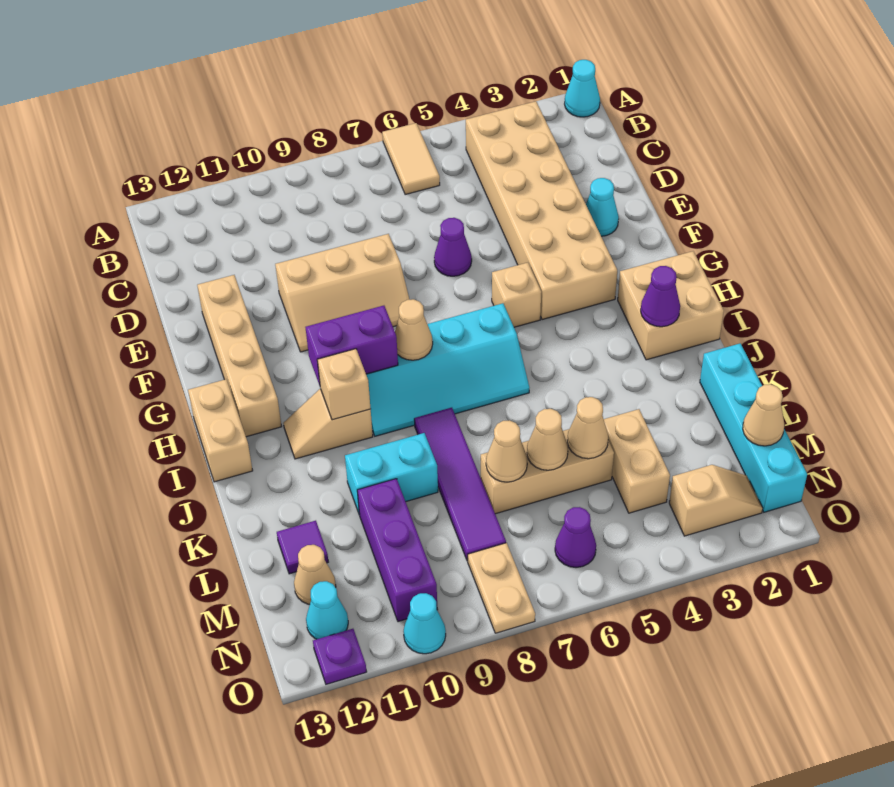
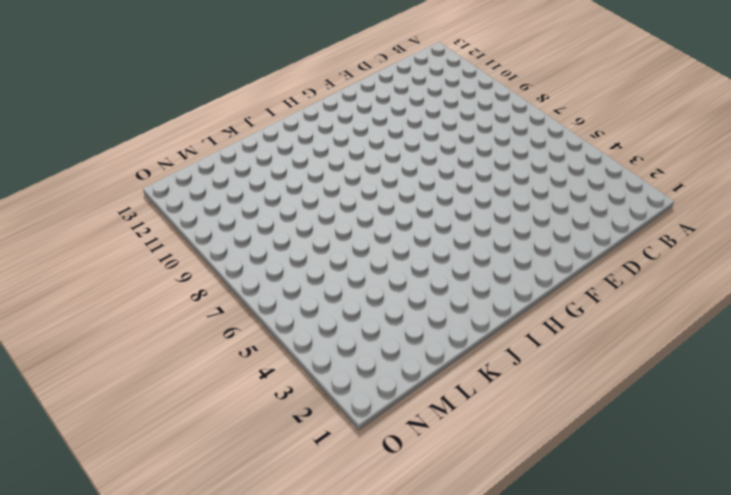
none -> cyan 1x1 cone [565,60,600,117]
none -> tan 1x2 tile [382,123,440,195]
none -> tan 2x6 brick [466,101,617,320]
none -> cyan 1x1 cone [586,178,619,236]

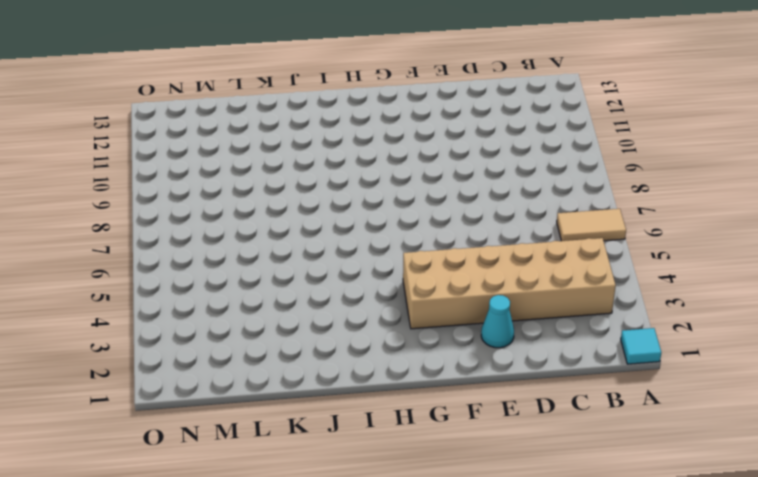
cyan 1x1 tile [621,328,661,364] -> cyan 1x1 cone [565,60,600,117]
none -> purple 1x1 cone [434,218,472,276]
none -> tan 2x3 slope [275,234,409,352]
none -> tan 1x4 brick [197,275,282,437]
none -> tan 1x1 brick [492,263,541,327]

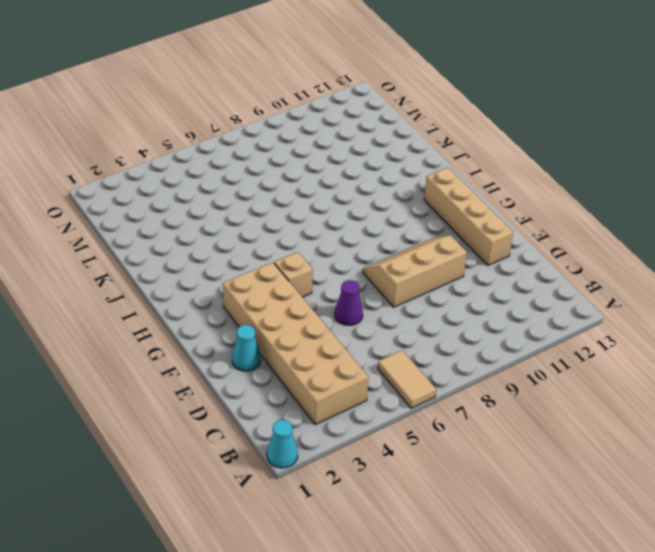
none -> tan 2x2 brick [618,251,724,360]
none -> cyan 2x4 slope [366,303,529,436]
none -> tan 1x2 brick [188,379,253,482]
none -> tan 1x2 slope [283,389,373,459]

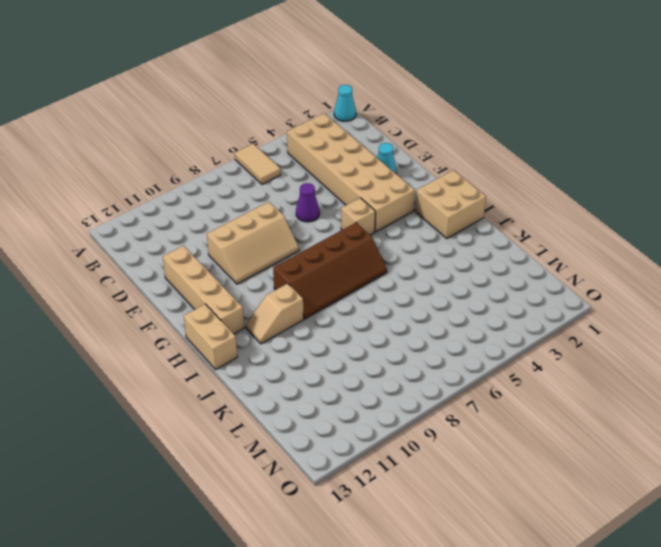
brown 2x4 slope [273,223,387,319] -> cyan 2x4 slope [366,303,529,436]
none -> purple 1x4 tile [414,408,506,561]
none -> cyan 1x4 brick [700,343,807,512]
none -> cyan 1x2 brick [345,433,438,515]
none -> tan 1x2 brick [604,409,670,513]

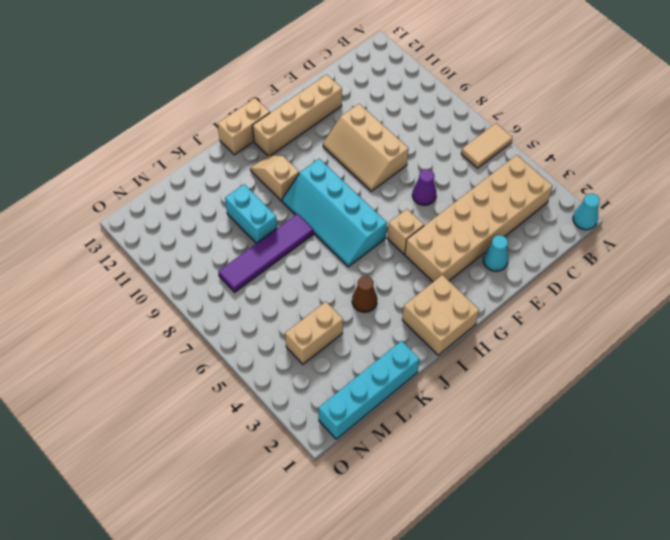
brown 1x1 cone [352,276,377,312] -> none
none -> tan 1x3 brick [480,429,614,514]
none -> purple 1x3 brick [357,479,438,622]
none -> purple 1x1 tile [277,521,328,574]
none -> tan 1x1 cone [294,545,336,604]

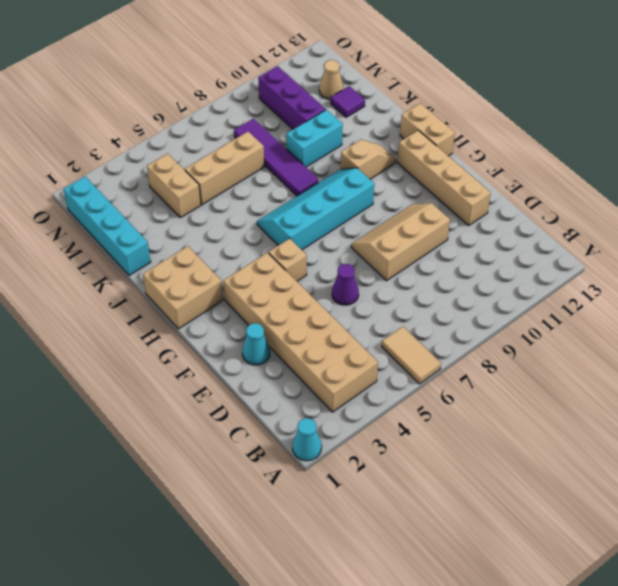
none -> tan 1x2 slope [669,465,763,536]
none -> purple 1x1 cone [555,507,596,568]
none -> tan 1x2 plate [468,543,535,633]
none -> cyan 1x1 cone [306,581,348,639]

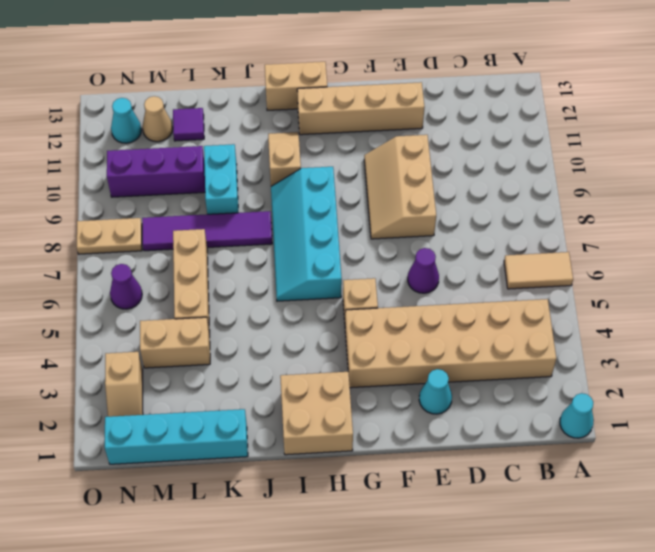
none -> cyan 1x1 cone [403,593,446,654]
none -> purple 1x1 plate [313,629,367,684]
none -> tan 1x1 cone [395,299,433,360]
none -> purple 1x2 brick [306,306,398,386]

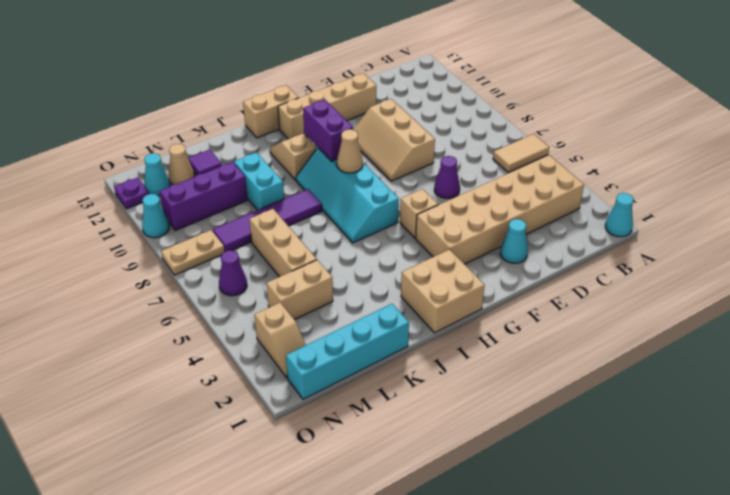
none -> purple 1x1 cone [641,266,680,327]
none -> tan 1x1 brick [317,349,371,420]
none -> tan 1x1 cone [567,397,608,459]
none -> tan 1x1 cone [527,409,568,470]

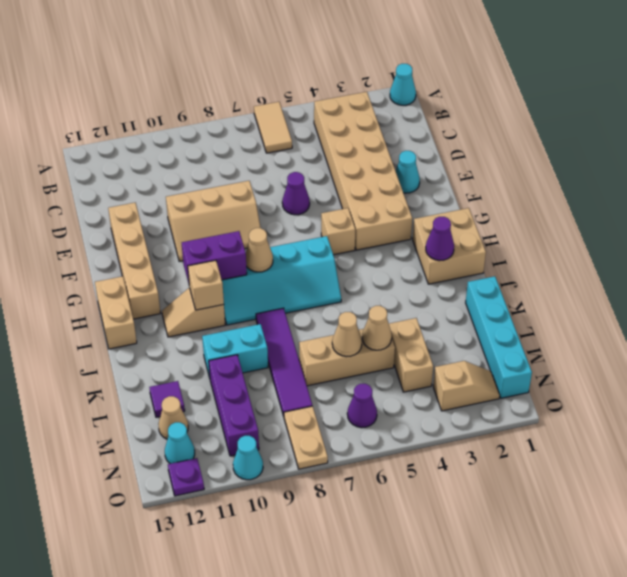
none -> tan 1x1 cone [486,420,527,482]
none -> tan 1x1 cone [743,384,784,446]

